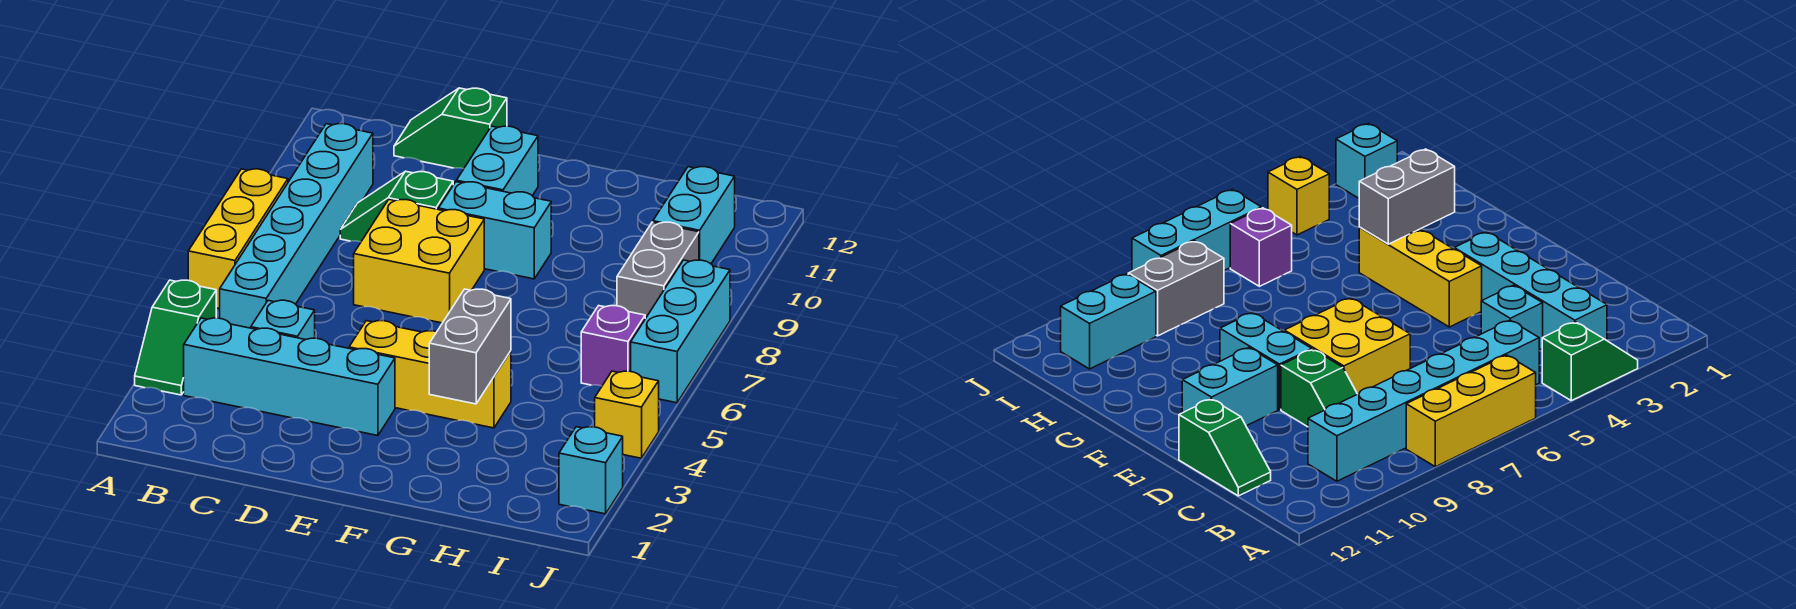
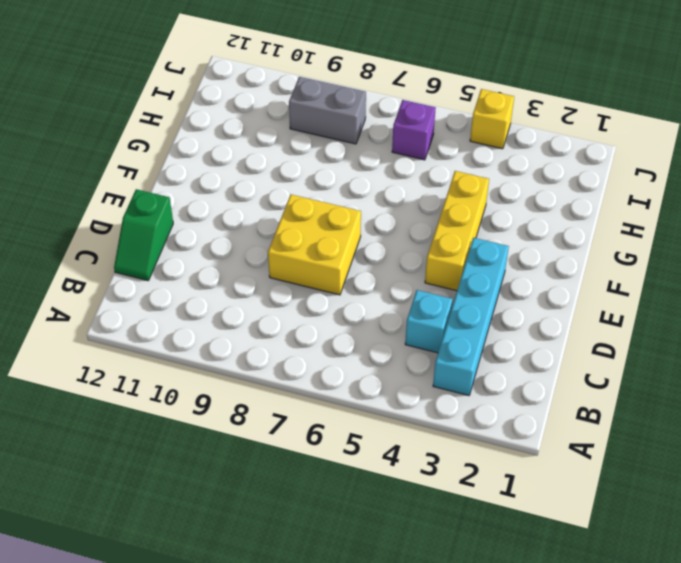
none -> green 1x2 slope [135,280,216,395]
none -> yellow 1x3 brick [188,169,288,309]
none -> cyan 1x6 brick [220,124,373,328]

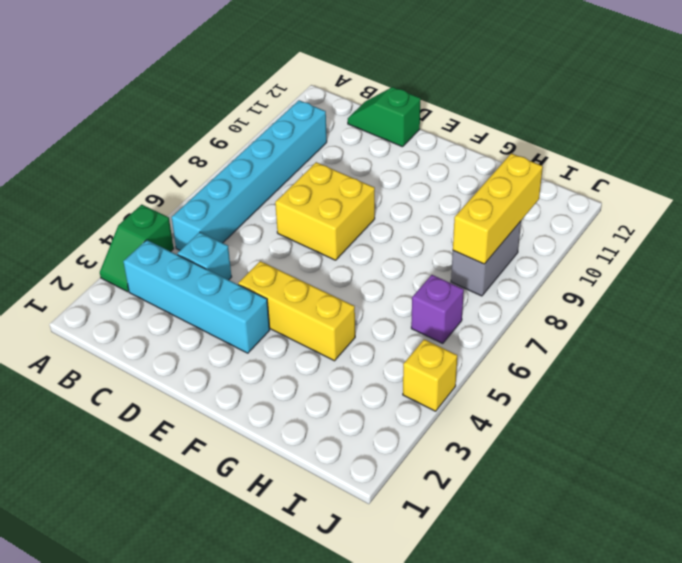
yellow 1x3 brick [453,153,543,264] -> yellow 1x3 brick moved to [188,169,288,309]
none -> green 1x2 slope [340,171,453,242]
none -> cyan 1x2 brick [439,182,551,279]
none -> cyan 1x2 brick [456,126,538,196]

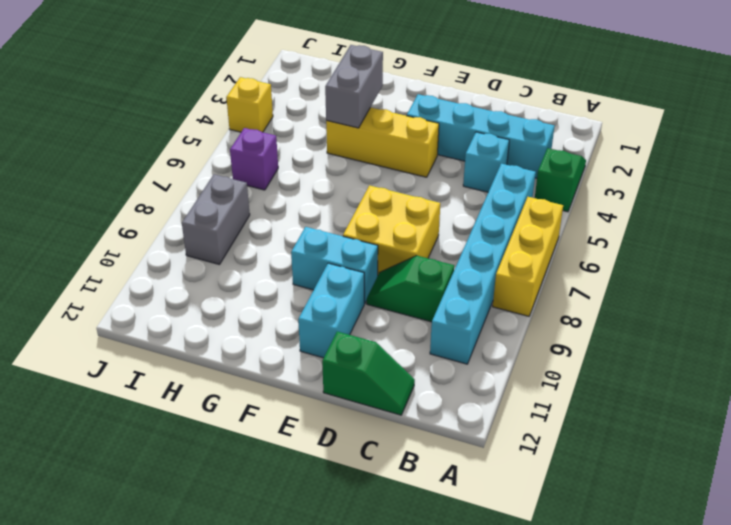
green 1x2 slope [367,256,454,322] -> green 1x2 slope turned to [340,171,453,242]
none -> cyan 1x2 brick [653,167,735,264]
none -> cyan 1x1 brick [559,427,623,514]
none -> cyan 1x3 brick [631,260,730,403]

